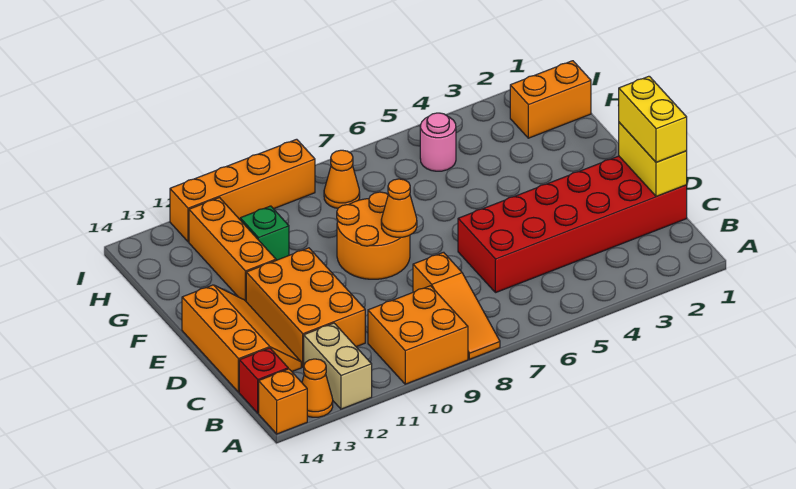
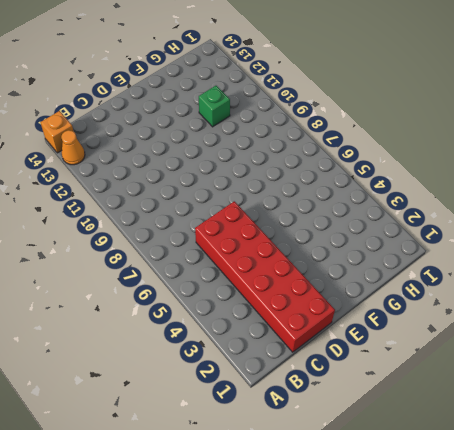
none -> orange 1x3 slope [413,252,500,359]
none -> orange 2x2 brick [368,286,468,384]
none -> tan 1x2 brick [304,323,372,409]

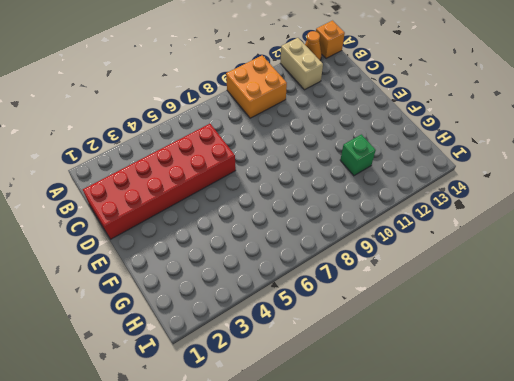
none -> orange 1x3 slope [413,252,500,359]
none -> red 1x1 brick [239,348,288,413]
none -> orange 2x3 brick [246,248,365,367]

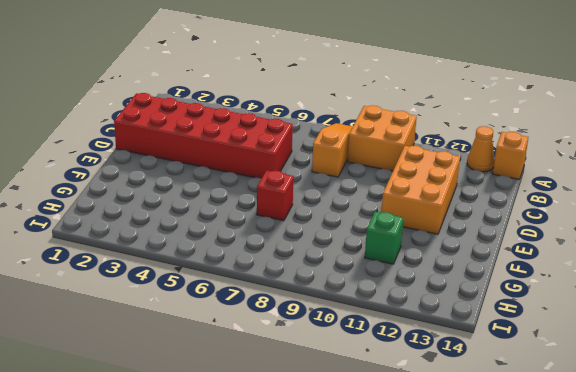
red 1x1 brick [257,170,294,221] -> red 1x1 brick moved to [239,348,288,413]
none -> tan 1x2 brick [304,323,372,409]
none -> orange 2x3 slope [182,285,301,392]
none -> orange 2x2 round brick [337,192,410,279]

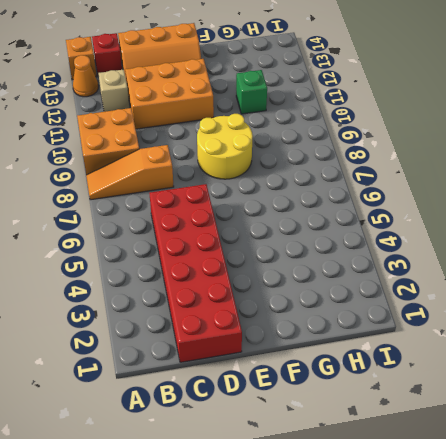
tan 1x1 brick [98,69,129,112] -> tan 1x2 brick [304,323,372,409]
yellow 2x2 round brick [197,114,253,179] -> orange 2x2 round brick [337,192,410,279]
none -> orange 1x3 brick [189,198,276,301]
none -> orange 1x2 brick [510,61,591,138]
none -> pink 1x1 round brick [420,113,456,171]

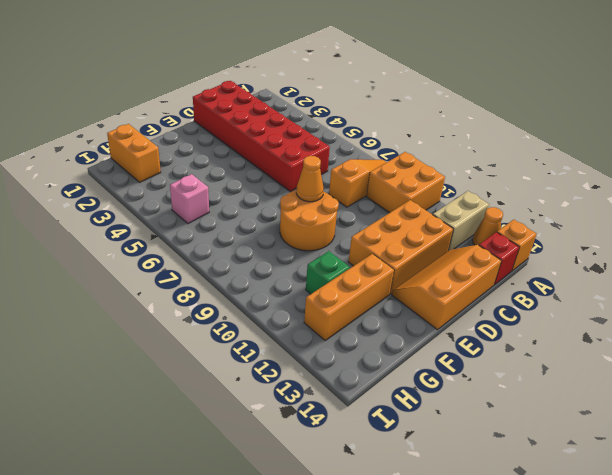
pink 1x1 brick [170,174,209,224] -> pink 1x1 round brick [420,113,456,171]
none -> orange 1x1 cone [324,150,360,208]
none -> orange 1x4 brick [170,139,315,242]
none -> yellow 1x2 brick [619,122,687,196]

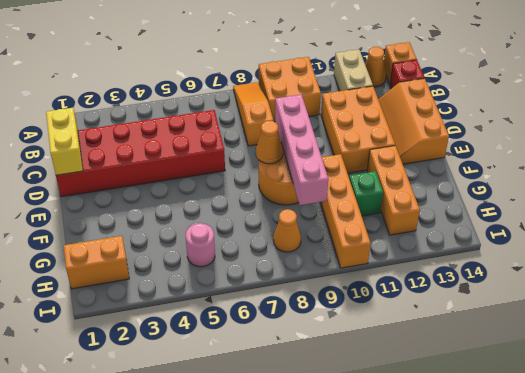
pink 1x4 brick [275,95,328,205] -> none
orange 1x4 brick [321,154,370,268] -> orange 1x4 brick turned to [170,139,315,242]
none -> yellow 1x2 brick [619,76,687,162]

